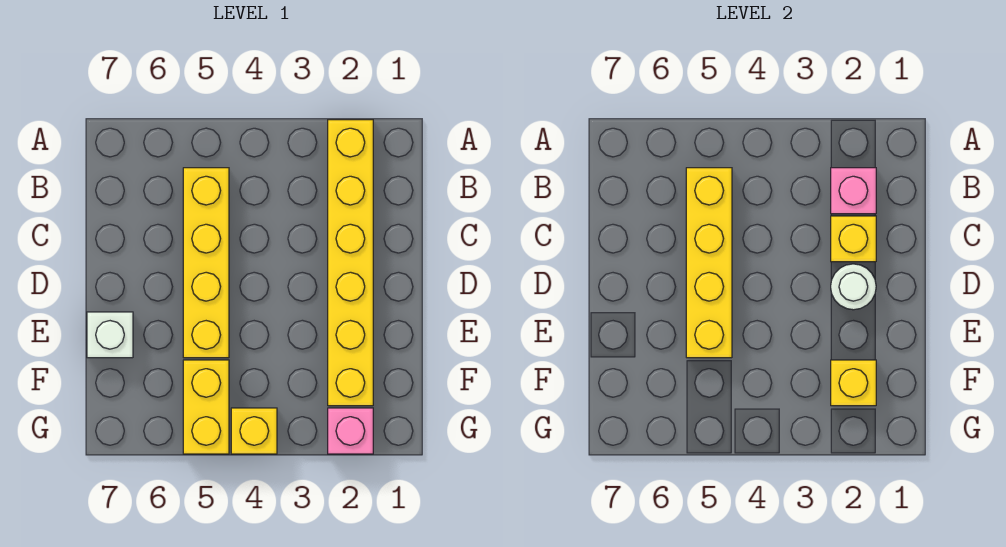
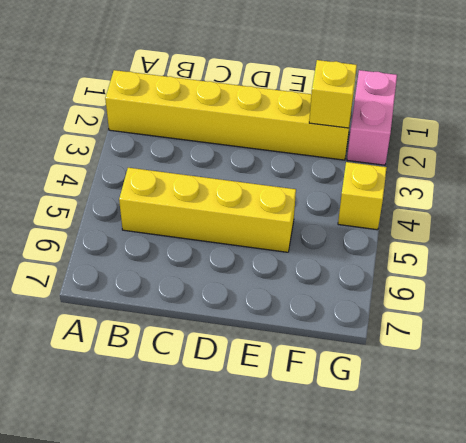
pink 1x2 brick [347,70,397,165] -> pink 1x1 brick [328,408,373,454]
none -> white 1x1 brick [87,312,133,358]
none -> yellow 1x2 brick [183,360,229,454]

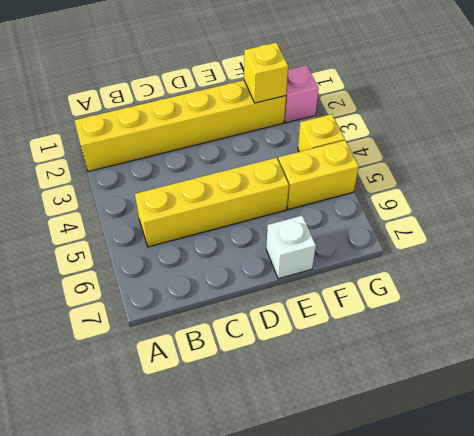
none -> pink 1x1 brick [831,168,876,214]
none -> yellow 1x4 brick [686,168,732,358]

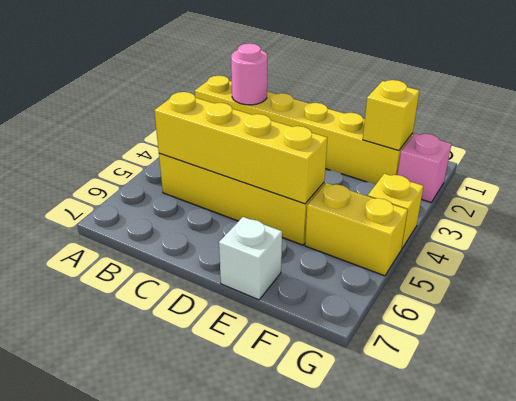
pink 1x1 round brick [231,43,267,105] -> pink 1x1 brick [831,168,876,214]
none -> yellow 1x1 brick [831,216,876,262]
none -> white 1x1 round brick [831,264,876,310]

